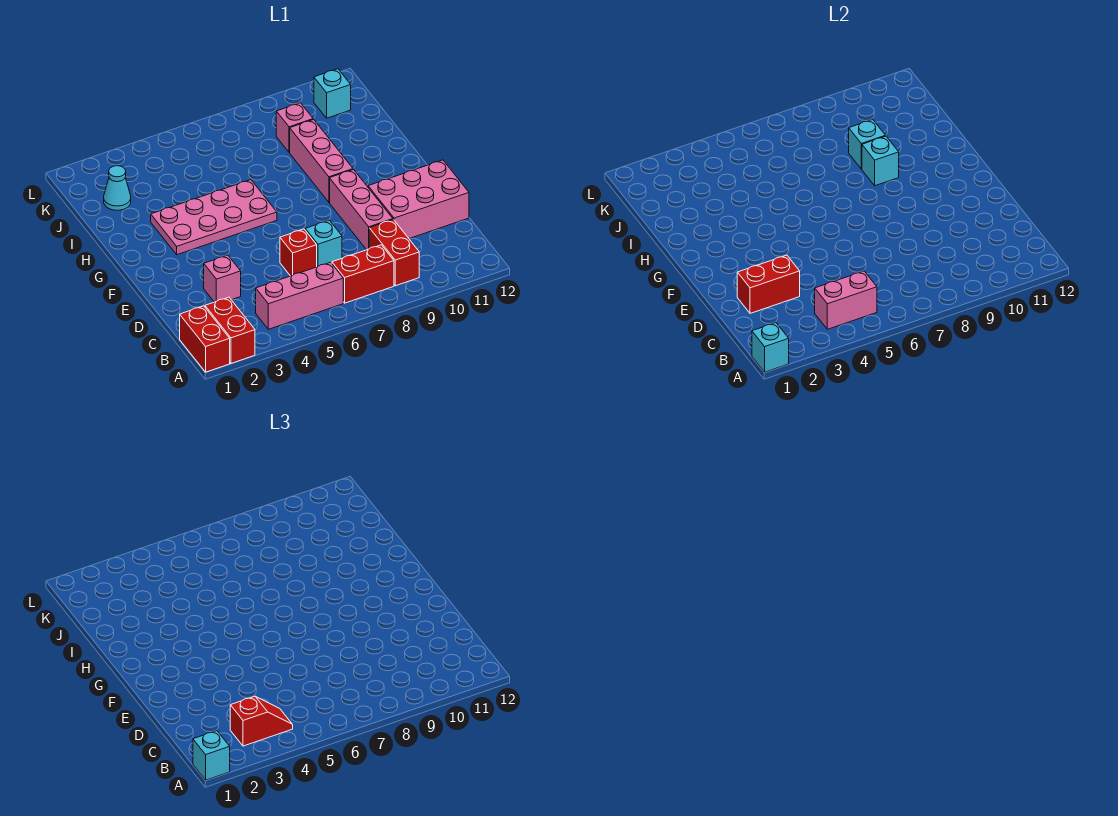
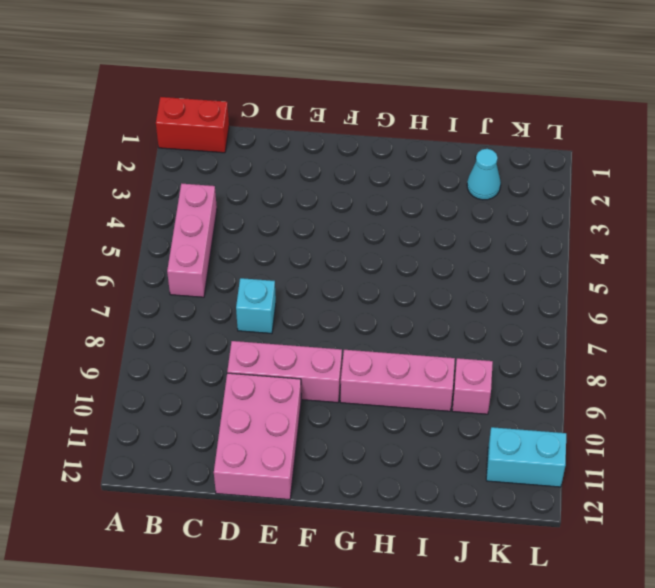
cyan 1x2 brick [486,427,566,487] -> cyan 1x1 brick [314,69,351,118]
none -> red 1x2 brick [205,297,255,363]
none -> red 1x2 brick [332,245,394,303]
none -> red 1x2 brick [369,220,419,286]

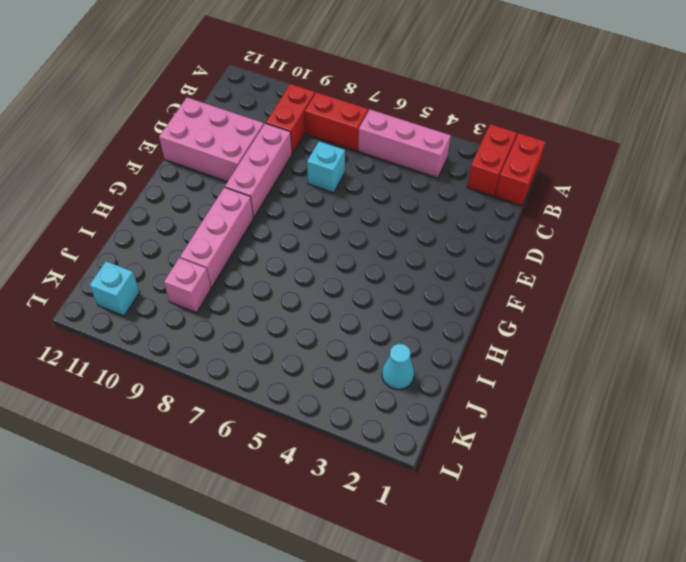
none -> pink 1x1 brick [204,255,241,302]
none -> red 1x1 brick [280,229,317,276]
none -> pink 2x4 plate [151,180,277,255]

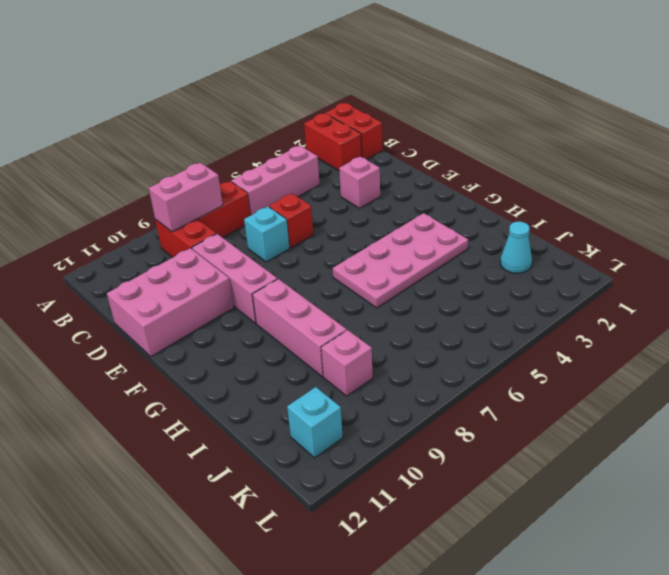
pink 1x2 brick [149,163,223,232] -> pink 1x2 brick moved to [815,271,877,329]
none -> cyan 1x1 brick [752,323,789,372]
none -> red 1x2 brick [737,255,800,313]
none -> cyan 1x1 brick [862,136,899,186]

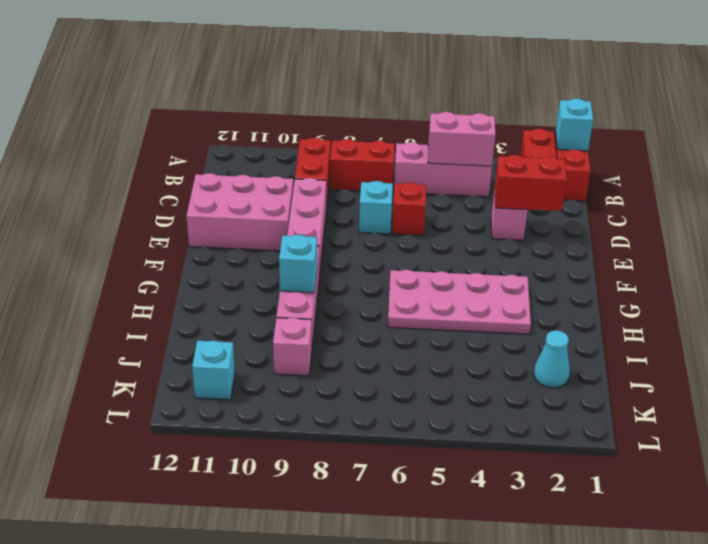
none -> cyan 1x1 brick [849,120,885,169]
none -> cyan 1x1 brick [193,731,230,780]
none -> red 1x2 slope [230,696,293,746]

